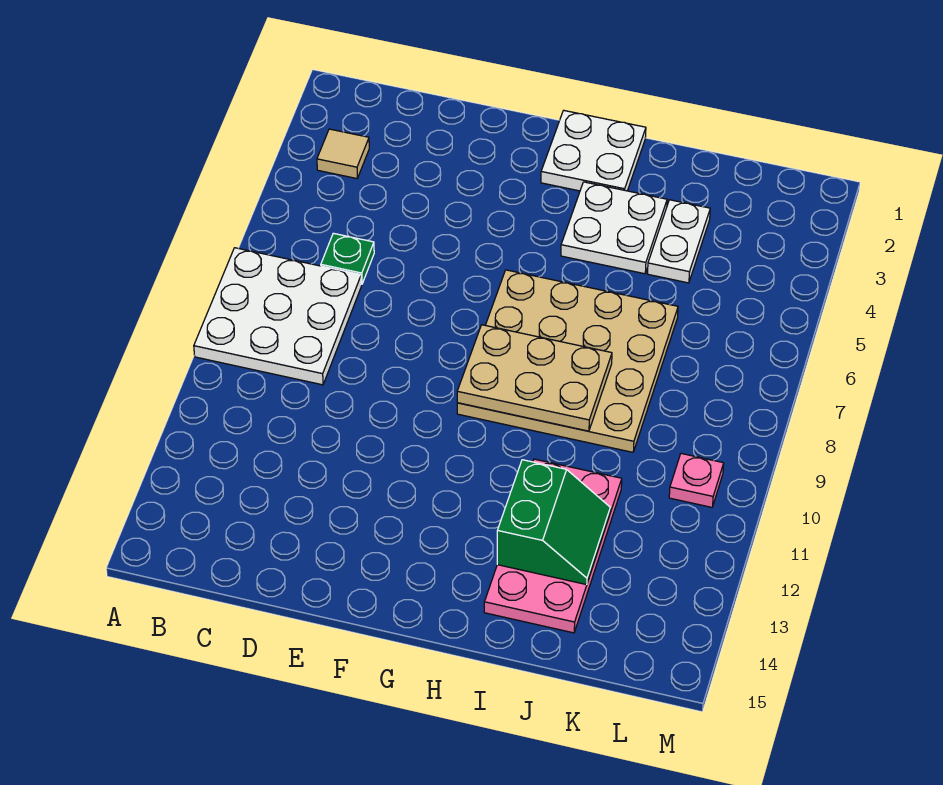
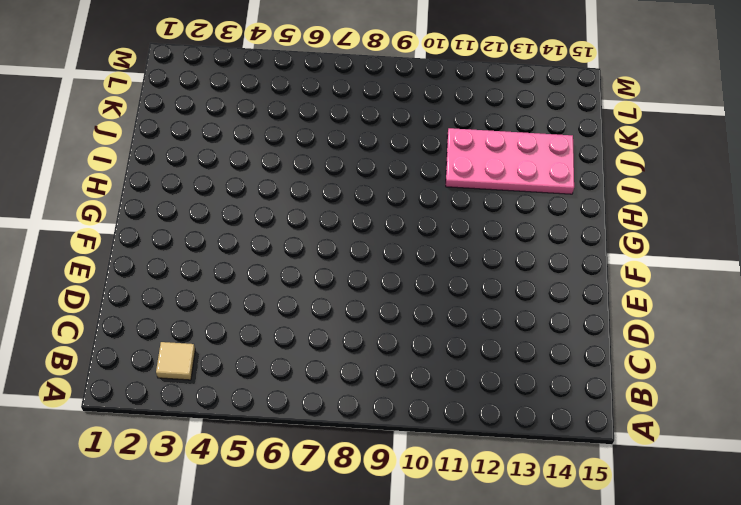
none -> white 3x3 plate [194,248,362,385]
none -> green 1x1 plate [321,233,374,284]

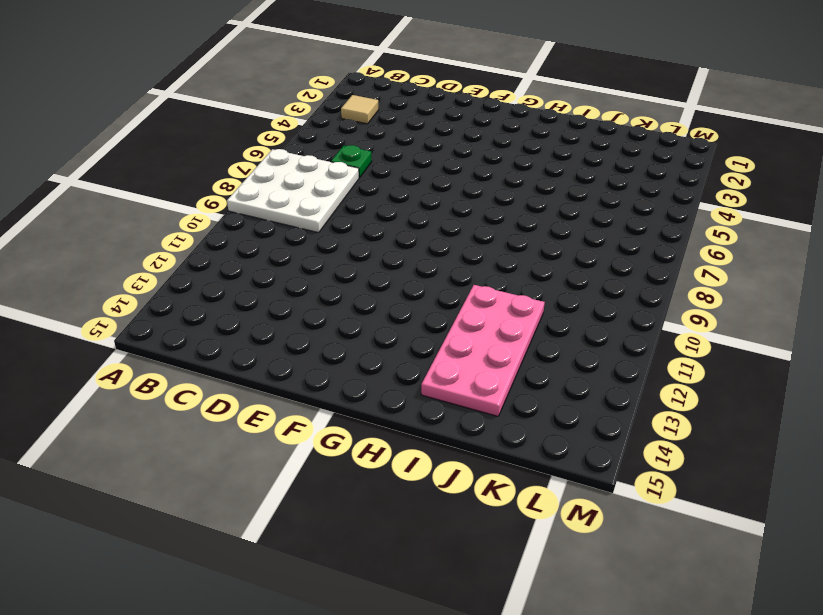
none -> white 2x2 plate [541,110,646,191]
none -> tan 4x4 plate [457,270,678,452]

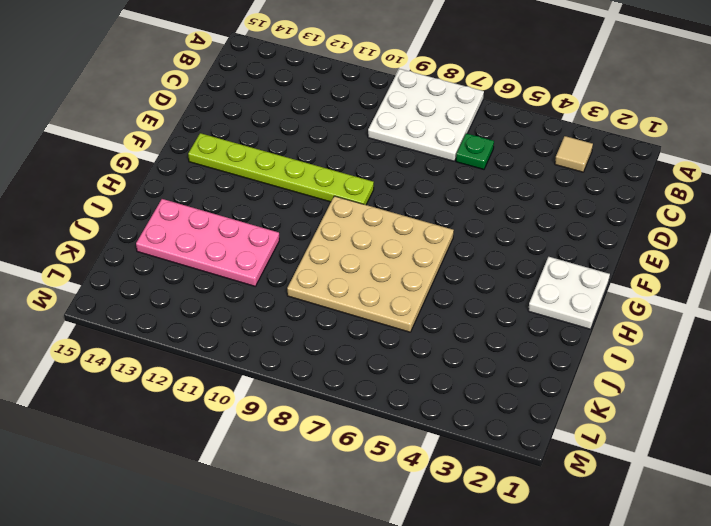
lime 1x6 plate [188,133,374,205] -> none
none -> white 2x2 plate [561,182,667,274]
none -> white 1x2 plate [648,200,710,283]

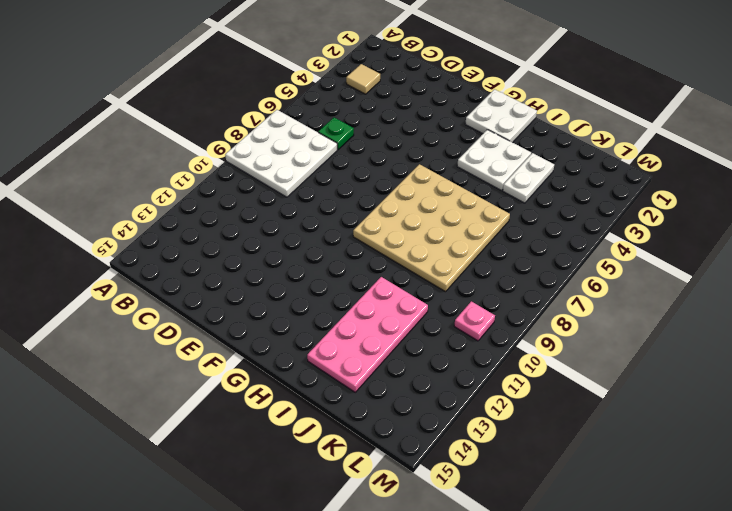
none -> tan 2x3 plate [457,325,612,431]
none -> green 2x2 slope [497,460,610,585]

